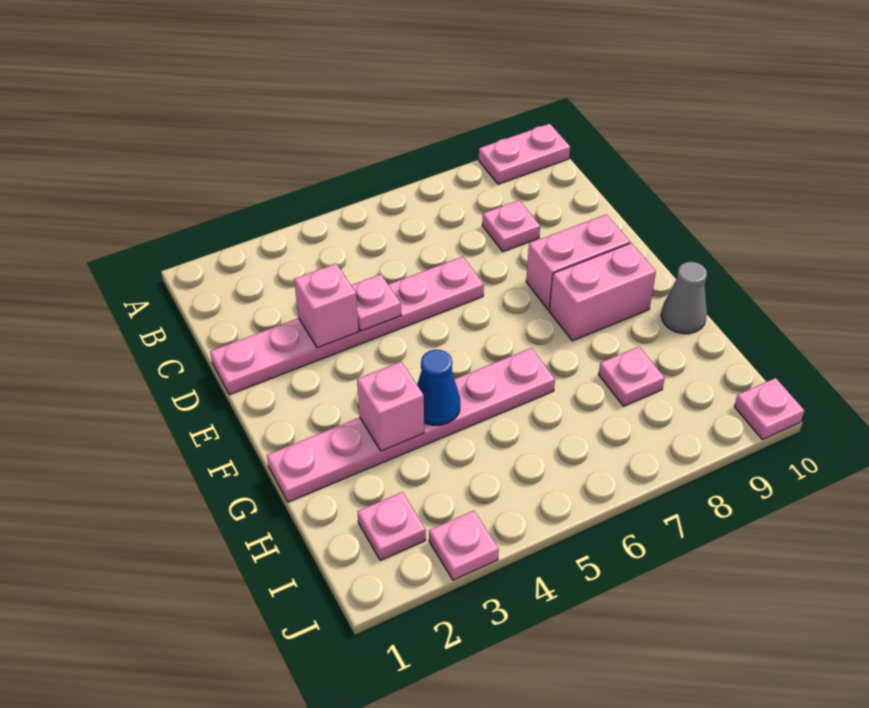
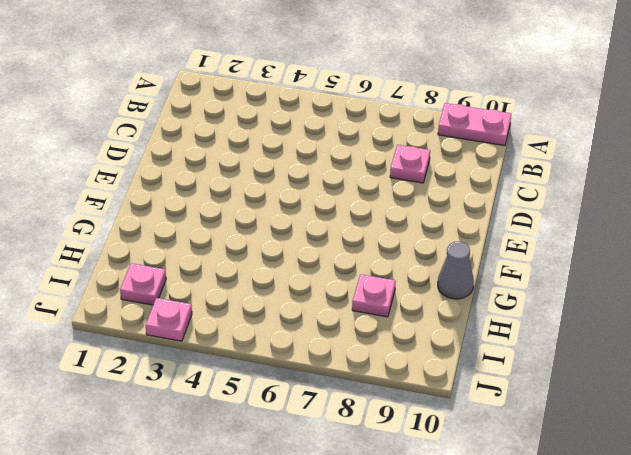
none -> pink 1x6 plate [210,257,484,395]
none -> pink 1x2 brick [526,214,630,310]
none -> pink 1x2 brick [549,243,656,341]

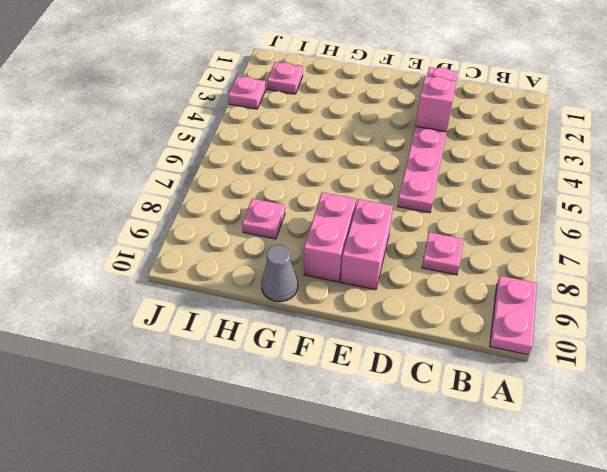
none -> pink 1x6 plate [267,348,555,502]
none -> pink 1x1 plate [734,378,804,440]
none -> pink 1x1 plate [351,274,401,331]

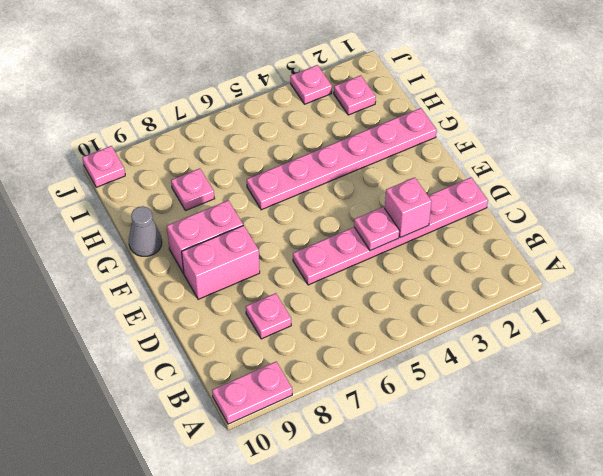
none -> pink 1x1 brick [357,362,424,451]
none -> blue 1x1 cone [417,350,460,425]

